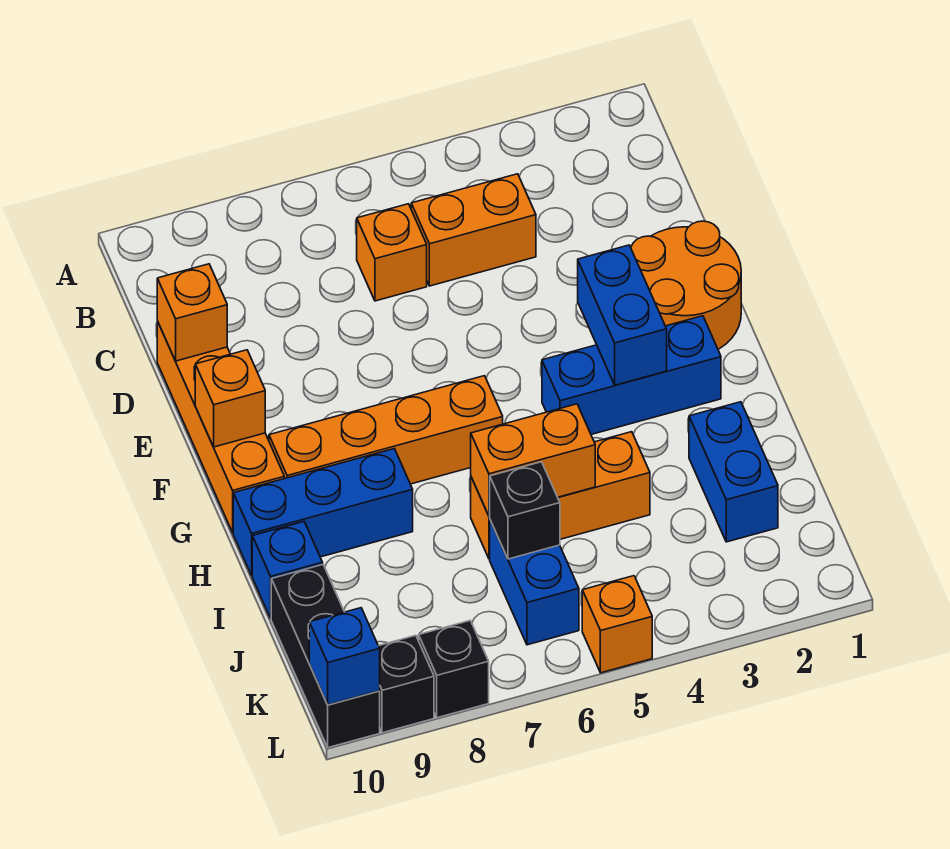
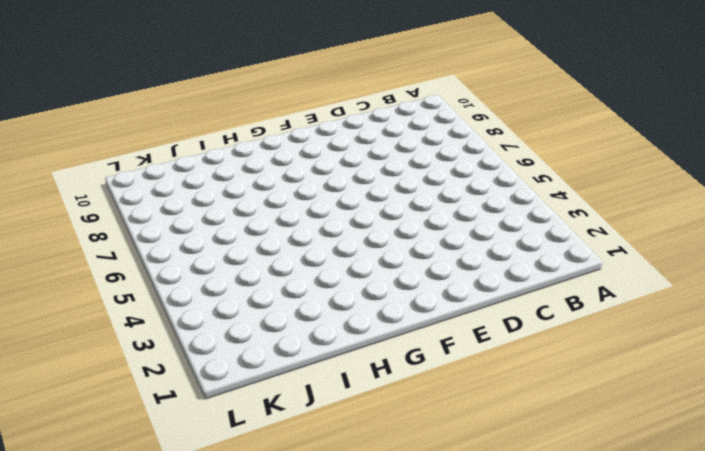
none -> orange 1x2 brick [411,174,536,286]
none -> orange 1x1 brick [357,204,427,301]
none -> orange 1x4 brick [157,321,284,533]

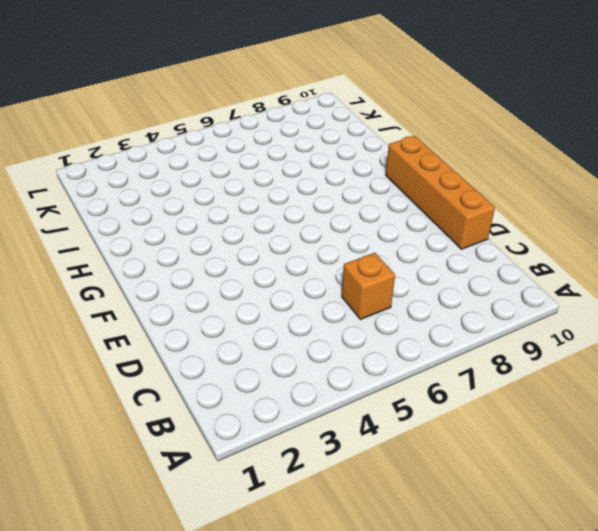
none -> orange 1x2 brick [411,174,536,286]
none -> orange 2x2 round brick [631,221,741,349]
none -> blue 1x3 brick [542,316,721,435]

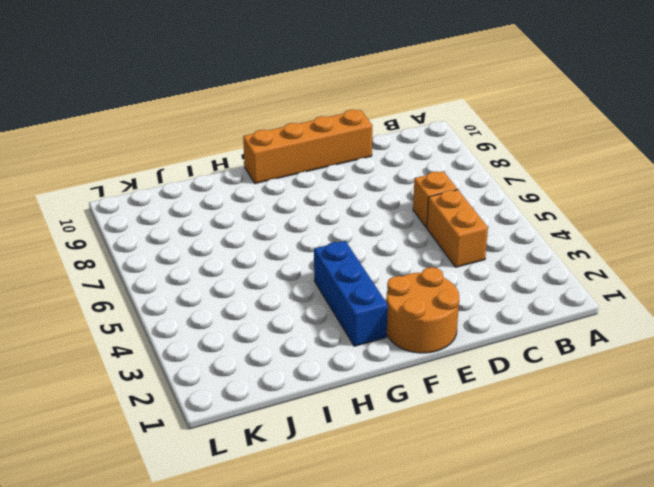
none -> orange 1x4 brick [269,376,503,484]
none -> blue 1x3 brick [233,449,413,575]
none -> blue 1x2 brick [689,402,778,542]

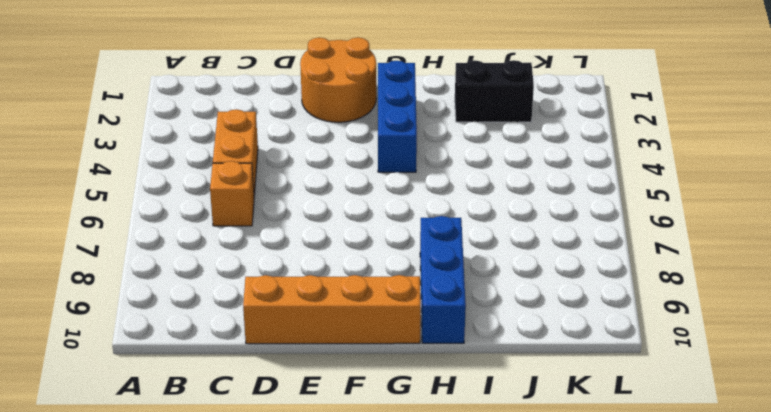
black 1x2 brick [455,60,534,122] -> blue 1x2 brick [689,402,778,542]
none -> orange 1x4 brick [269,376,503,484]
none -> orange 1x3 brick [471,432,650,559]
none -> blue 1x1 brick [252,522,323,618]

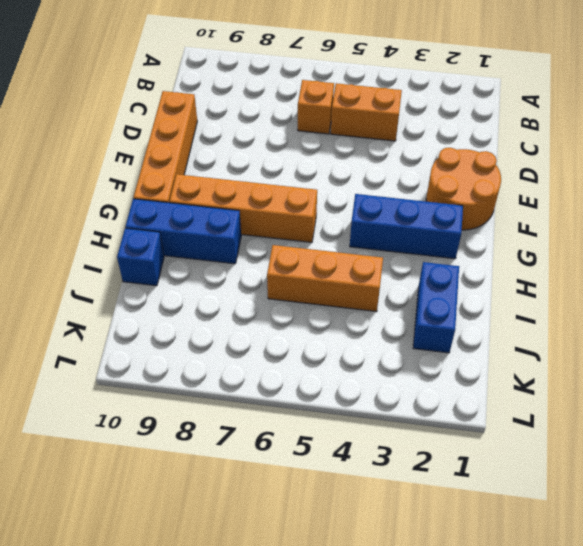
none -> blue 1x2 brick [490,520,579,645]
none -> black 1x3 brick [271,565,380,748]
none -> orange 1x1 brick [582,576,652,673]

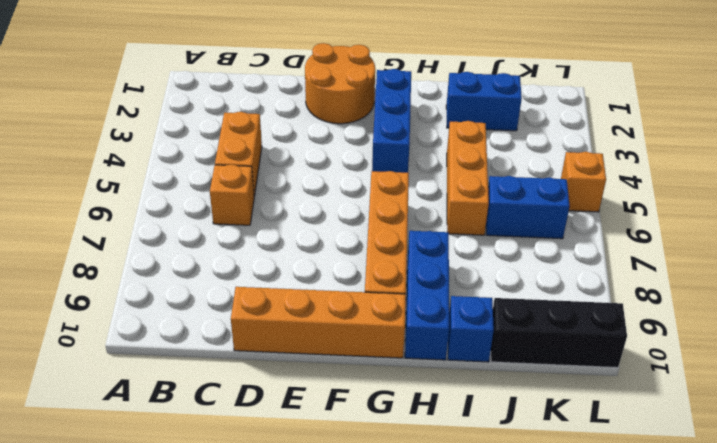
none -> black 1x1 brick [419,621,489,718]
none -> black 1x1 brick [379,635,434,733]
none -> orange 1x1 brick [157,264,227,361]

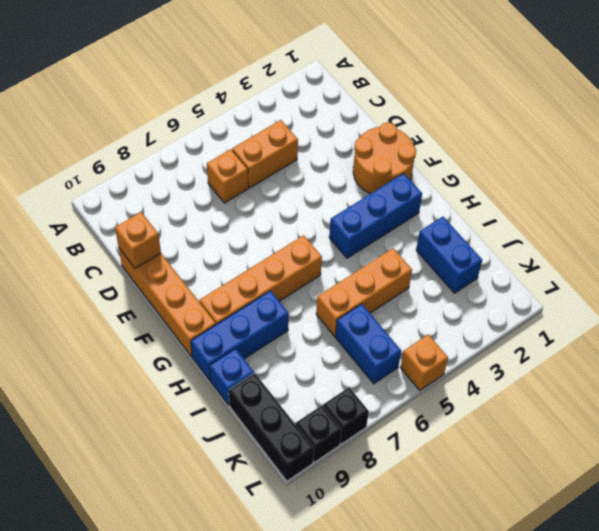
none -> blue 1x2 brick [578,245,667,385]
none -> orange 1x1 brick [195,350,265,447]
none -> orange 1x2 brick [471,404,595,516]

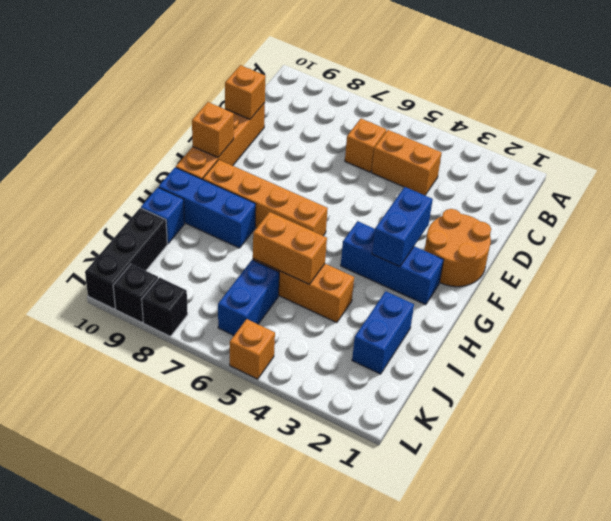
none -> black 1x1 brick [490,462,560,559]
none -> blue 1x1 brick [309,608,380,705]

